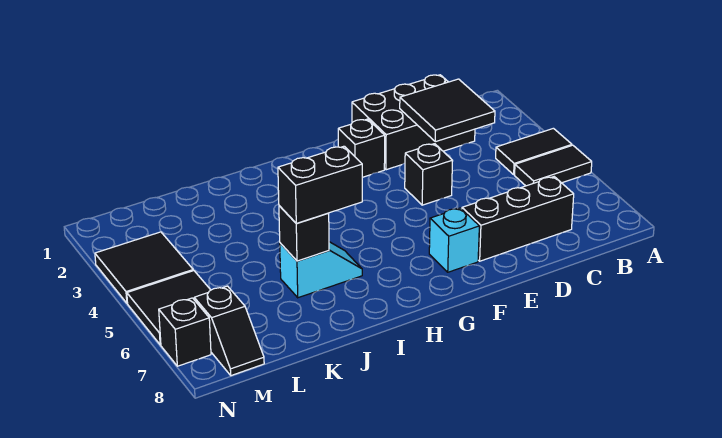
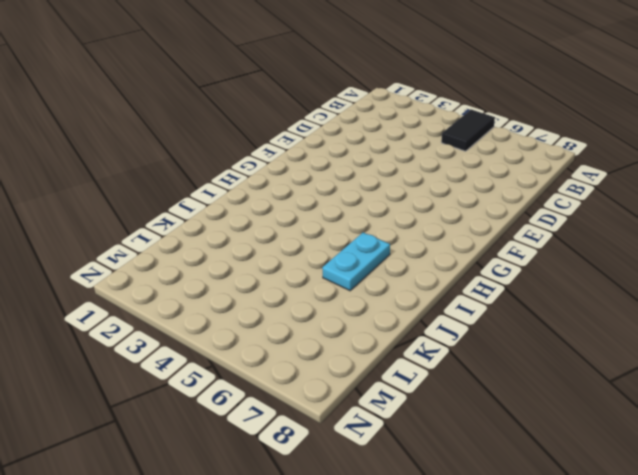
cyan 1x2 plate [322,233,390,291] -> cyan 1x2 slope [280,242,362,298]
none -> black 1x2 tile [496,128,572,175]
none -> black 2x3 brick [352,75,475,170]
none -> black 1x3 brick [462,177,574,261]

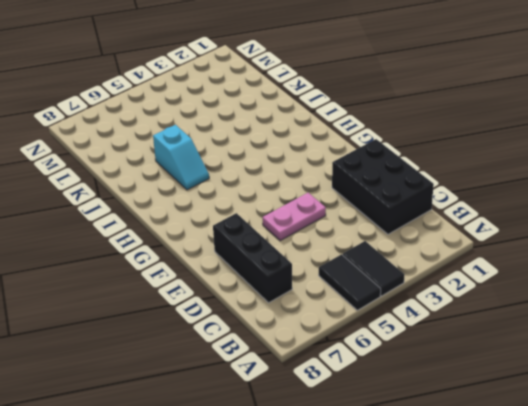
pink 1x2 plate [263,193,326,241] -> black 1x1 brick [405,144,453,205]
none -> black 1x1 brick [338,119,385,177]
none -> cyan 1x1 brick [429,208,479,272]
none -> black 2x2 tile [95,232,193,303]

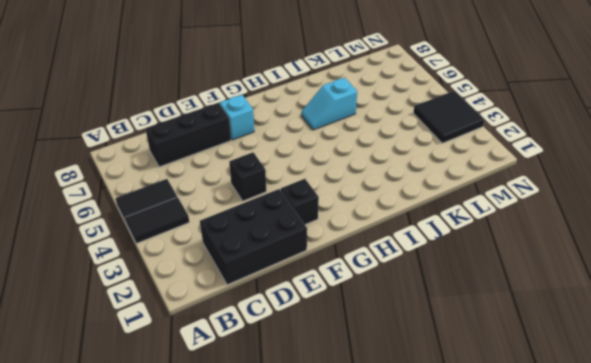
none -> black 2x2 tile [127,271,211,345]
none -> black 1x2 slope [194,286,264,376]
none -> black 1x1 brick [159,298,211,366]

